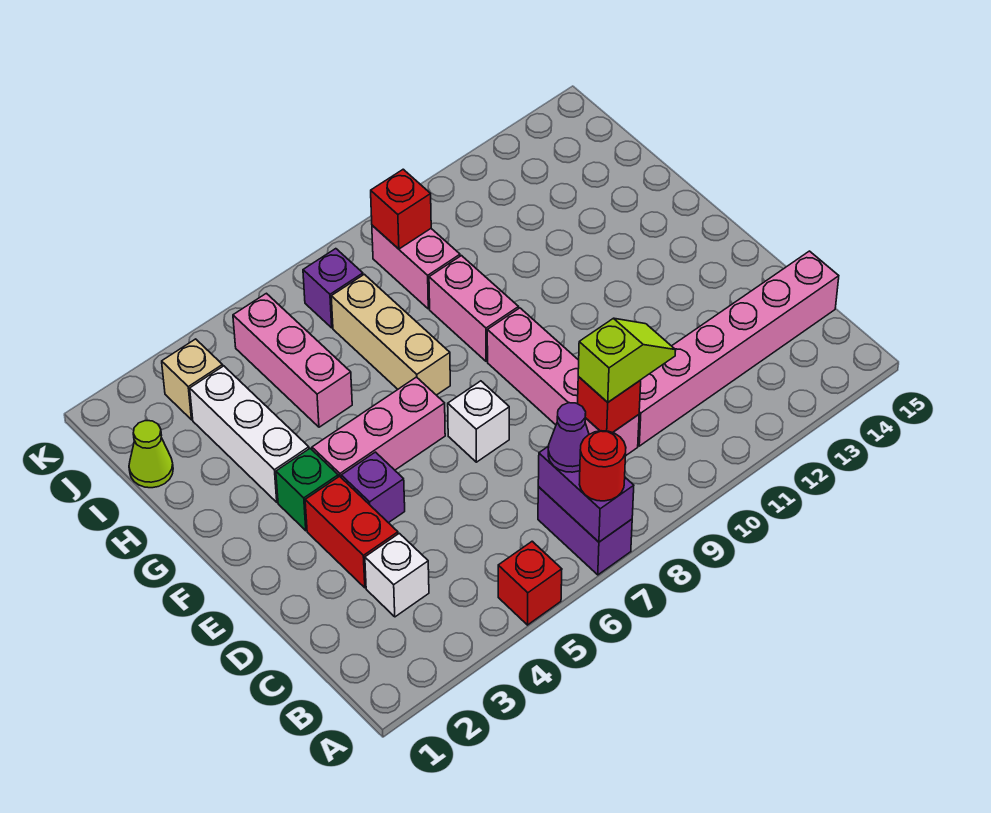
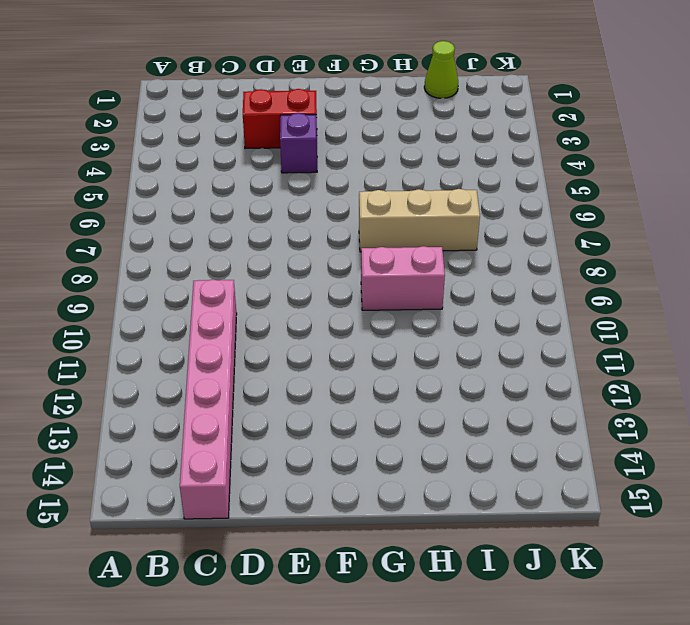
none -> red 1x1 brick [498,541,562,625]
none -> purple 1x2 brick [538,487,632,575]
none -> white 1x1 brick [365,533,429,617]

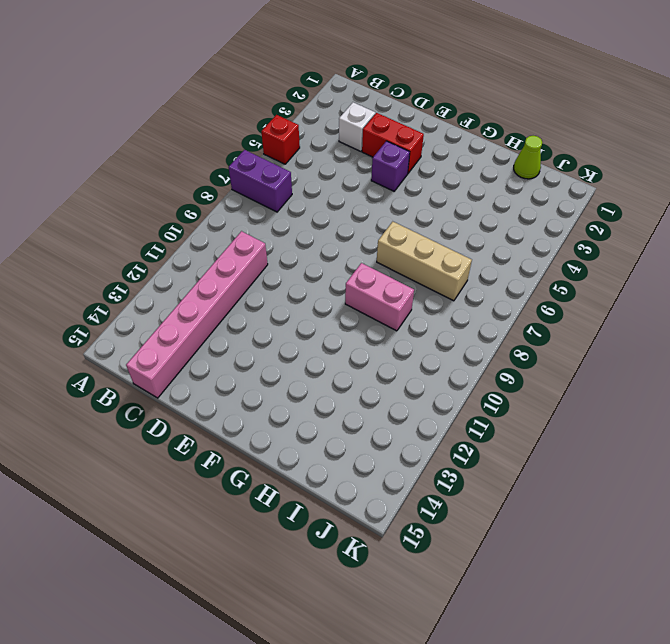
none -> pink 1x4 brick [487,308,639,455]
none -> white 1x1 brick [448,381,509,462]
none -> green 1x1 brick [276,448,338,531]

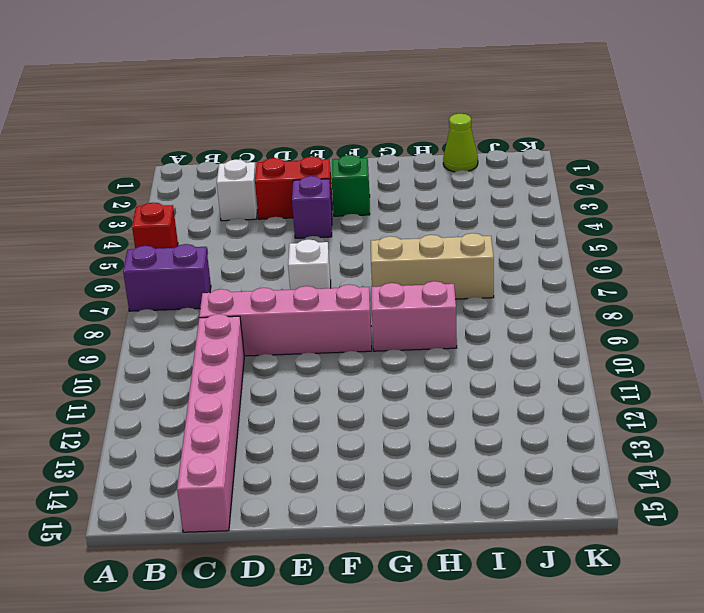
none -> pink 1x3 brick [312,377,445,477]
none -> white 1x3 brick [190,366,309,502]
none -> pink 1x3 brick [233,293,352,427]

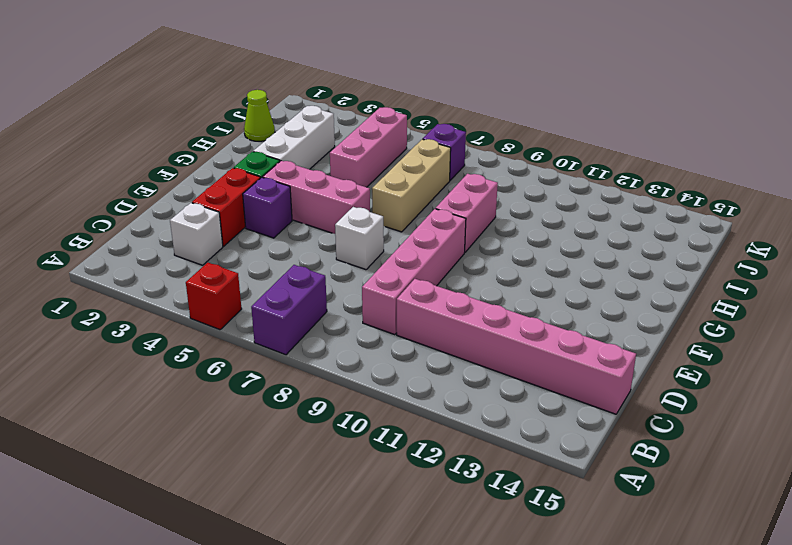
none -> pink 1x2 brick [372,225,460,309]
none -> tan 1x1 brick [162,339,223,420]
none -> purple 1x2 brick [538,446,634,542]

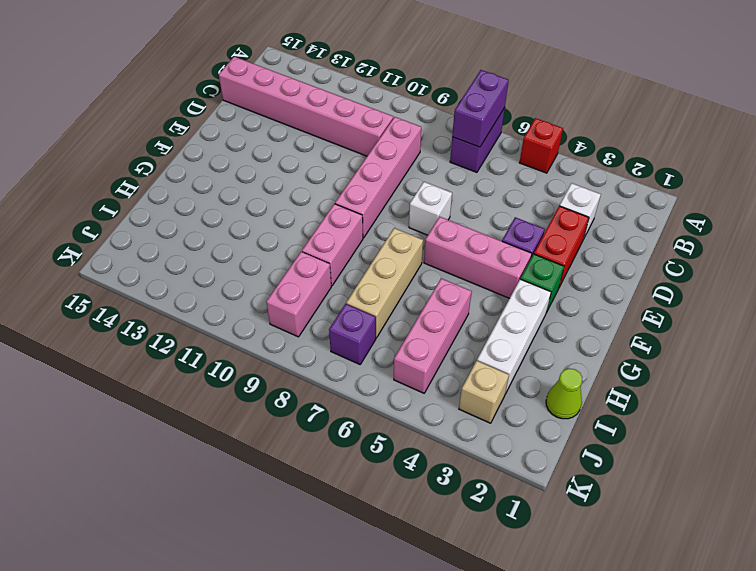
none -> red 1x1 brick [578,377,641,433]
none -> red 1x1 brick [371,169,431,249]
none -> red 1x1 round brick [579,431,626,501]

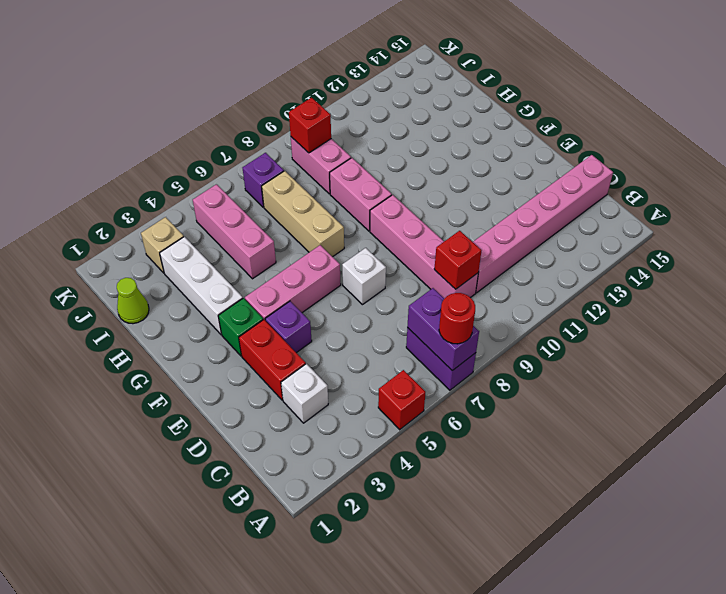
none -> purple 1x1 cone [548,403,589,472]
none -> lime 1x2 slope [578,318,676,402]

